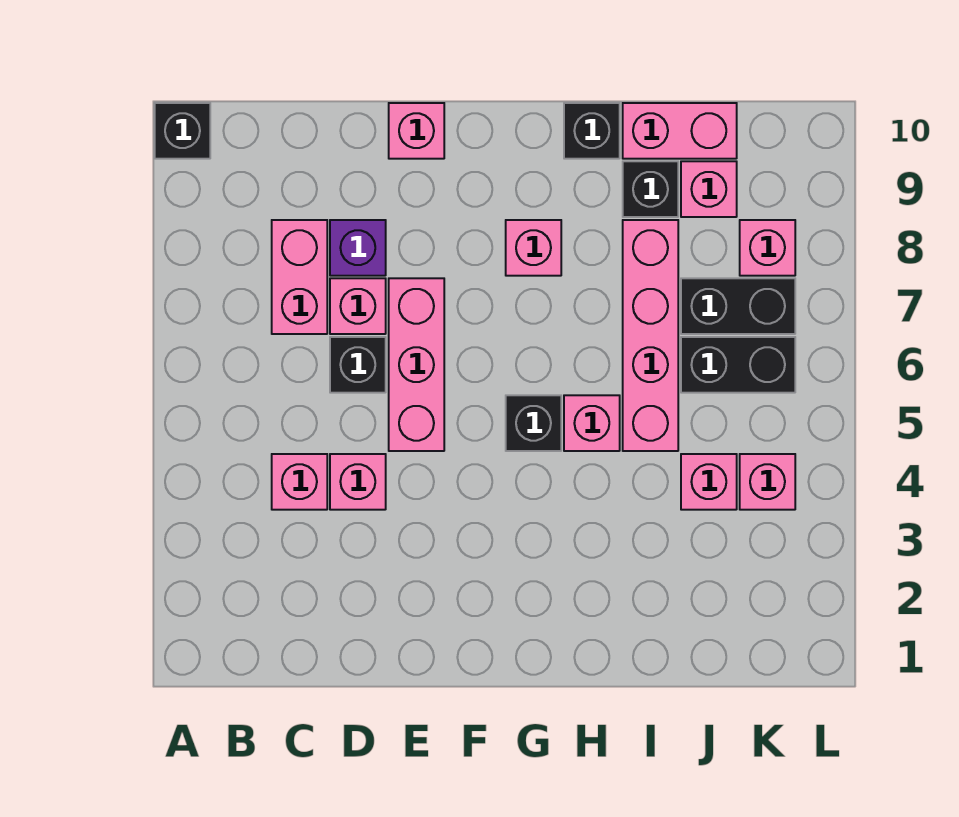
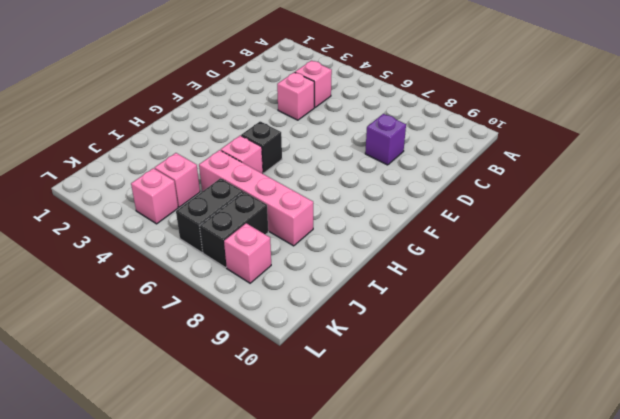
none -> black 1x1 brick [155,103,210,159]
none -> pink 1x2 brick [272,220,327,334]
none -> black 1x1 brick [330,337,386,393]

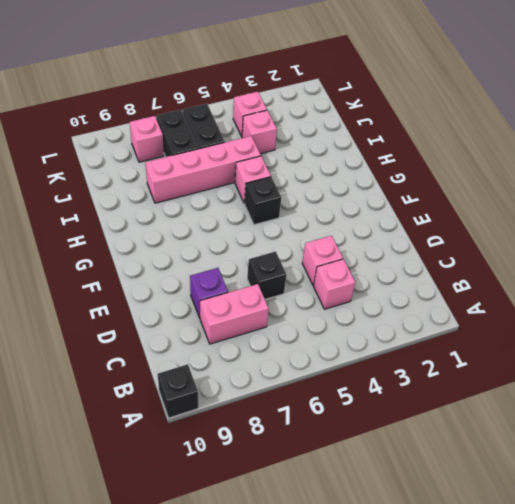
none -> pink 1x1 brick [330,278,386,334]
none -> pink 1x3 brick [389,278,444,451]
none -> pink 1x1 brick [389,103,444,159]

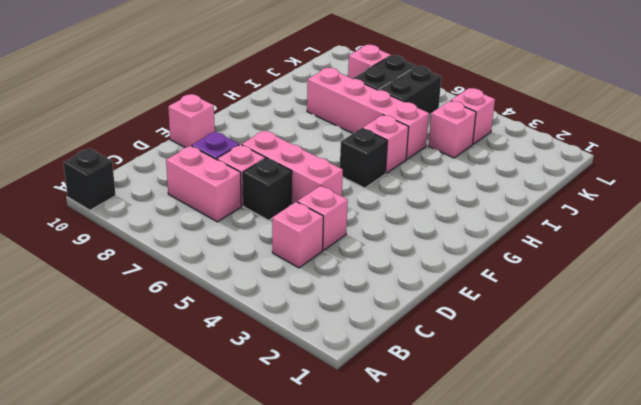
none -> pink 1x1 brick [506,220,561,276]
none -> black 1x1 brick [564,103,620,159]
none -> black 1x1 brick [623,161,678,217]

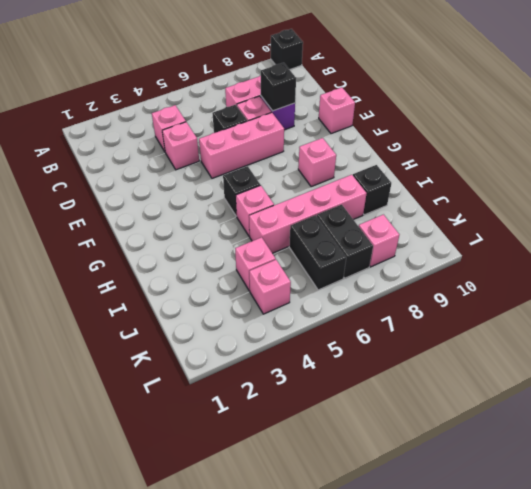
black 1x1 brick [261,63,296,111] -> black 1x1 brick moved to [564,103,620,159]
none -> pink 1x2 brick [623,103,737,159]
none -> pink 1x1 brick [681,161,737,217]

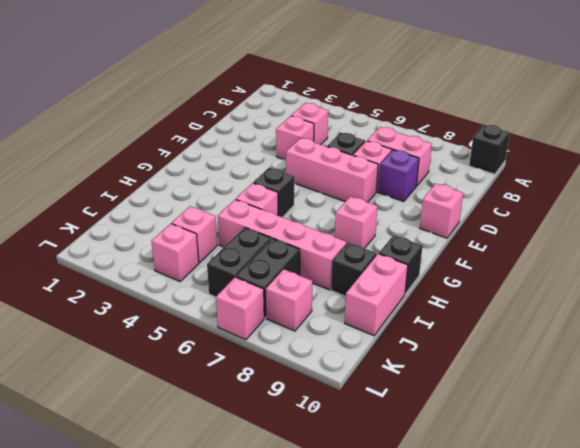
pink 1x1 brick [216,277,264,340] -> pink 1x1 brick moved to [681,161,737,217]

